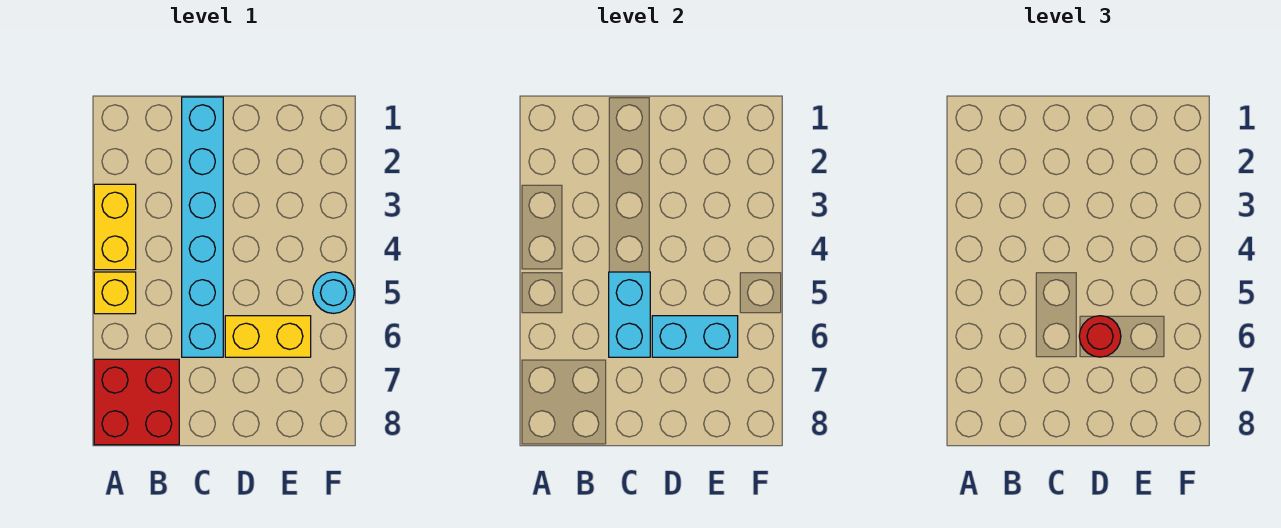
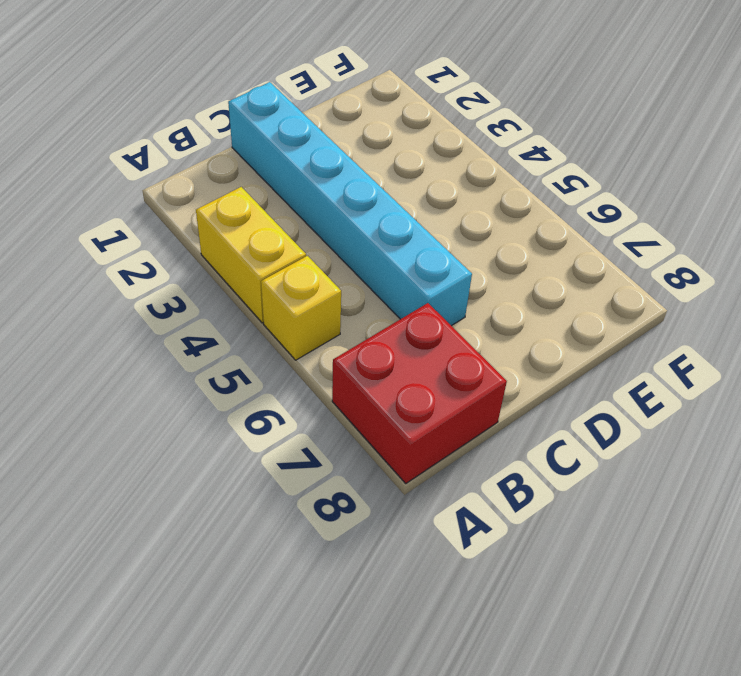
none -> yellow 1x2 brick [225,316,311,357]
none -> cyan 1x1 round brick [313,272,354,313]

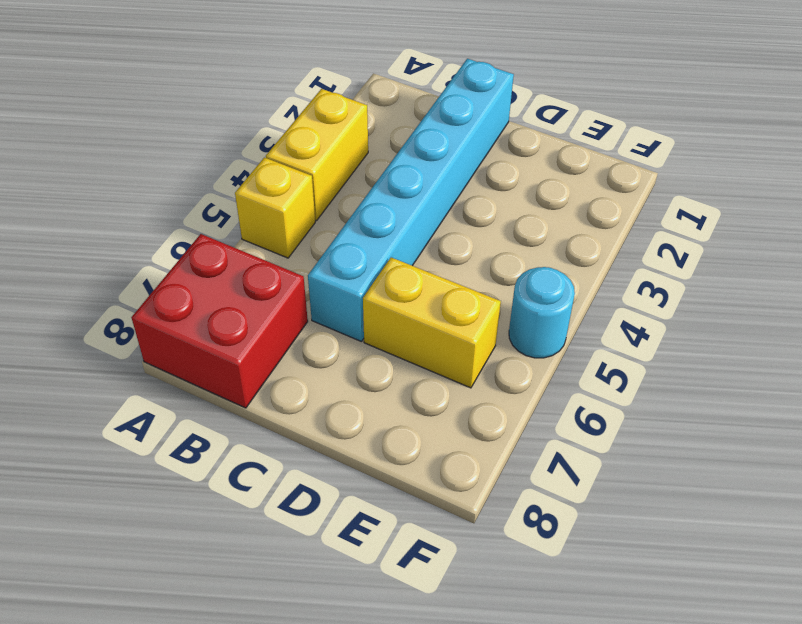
none -> cyan 1x2 brick [609,272,650,357]
none -> cyan 1x2 brick [652,316,738,357]

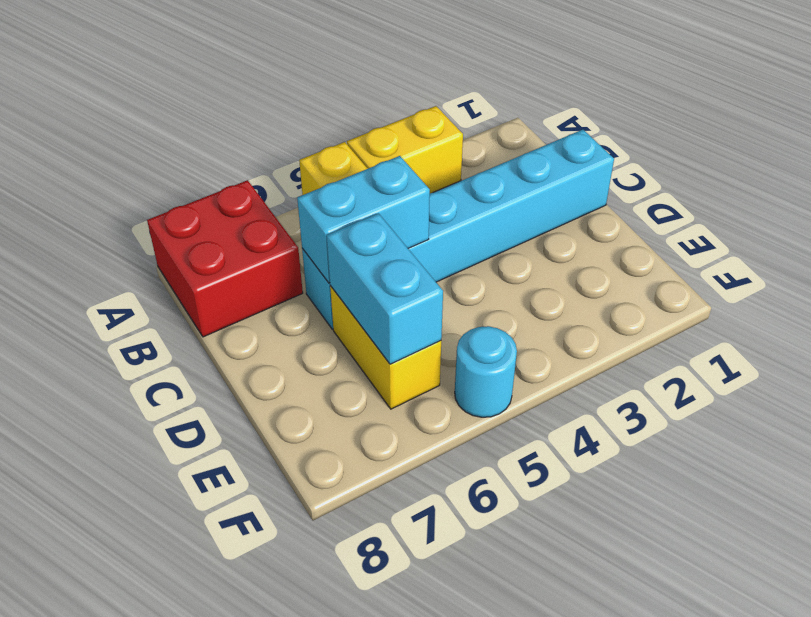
none -> red 1x1 round brick [1079,316,1121,357]

